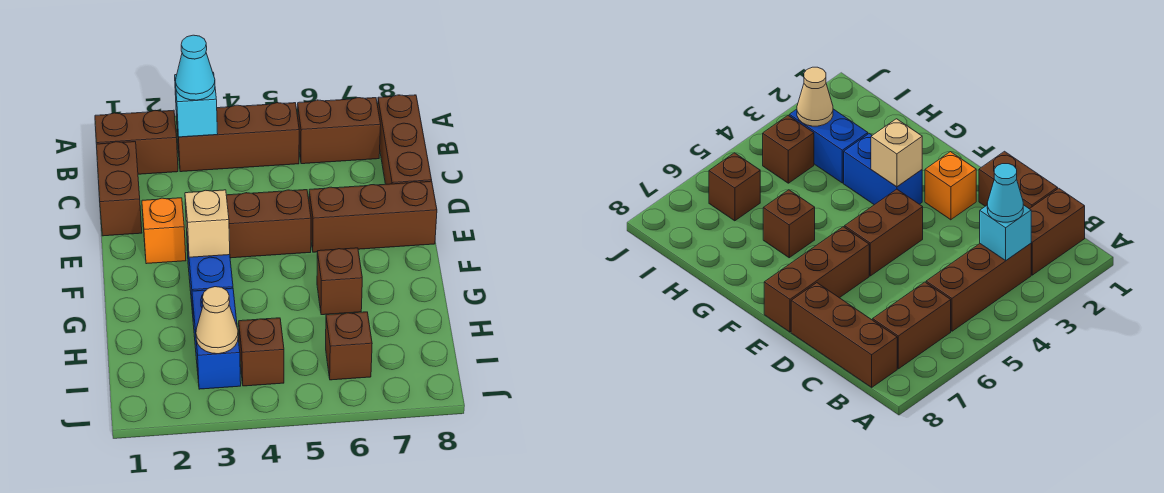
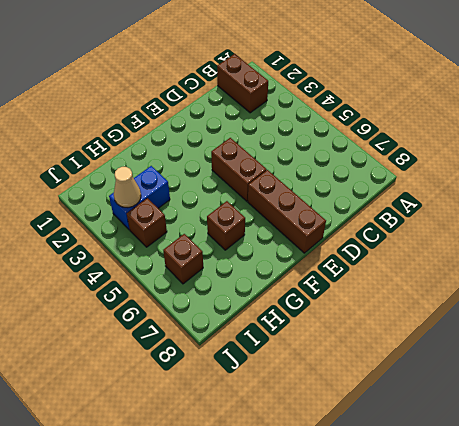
none -> brown 1x3 brick [176,103,299,172]
none -> brown 1x2 brick [298,98,381,164]
none -> brown 1x3 brick [378,95,432,184]

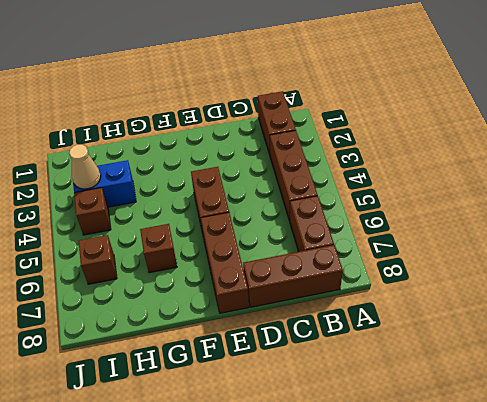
none -> brown 1x2 brick [96,142,142,236]
none -> orange 1x1 brick [142,198,186,264]
none -> blue 1x2 brick [187,239,233,314]

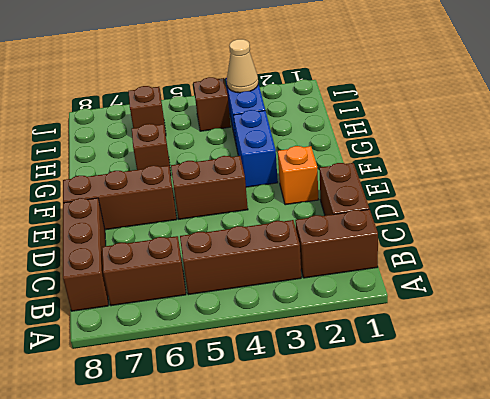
none -> cyan 1x1 brick [175,73,218,137]
none -> tan 1x1 brick [185,190,230,257]
none -> cyan 1x1 cone [175,35,215,100]

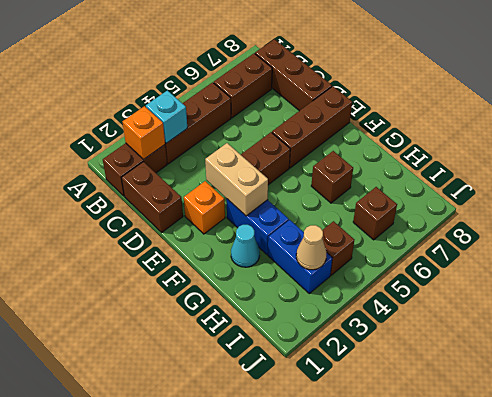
orange 1x1 brick [123,106,165,159] -> none
tan 1x2 brick [205,143,268,216] -> tan 1x1 brick [185,190,230,257]
cyan 1x1 cone [231,225,260,267] -> cyan 1x1 cone moved to [175,35,215,100]

